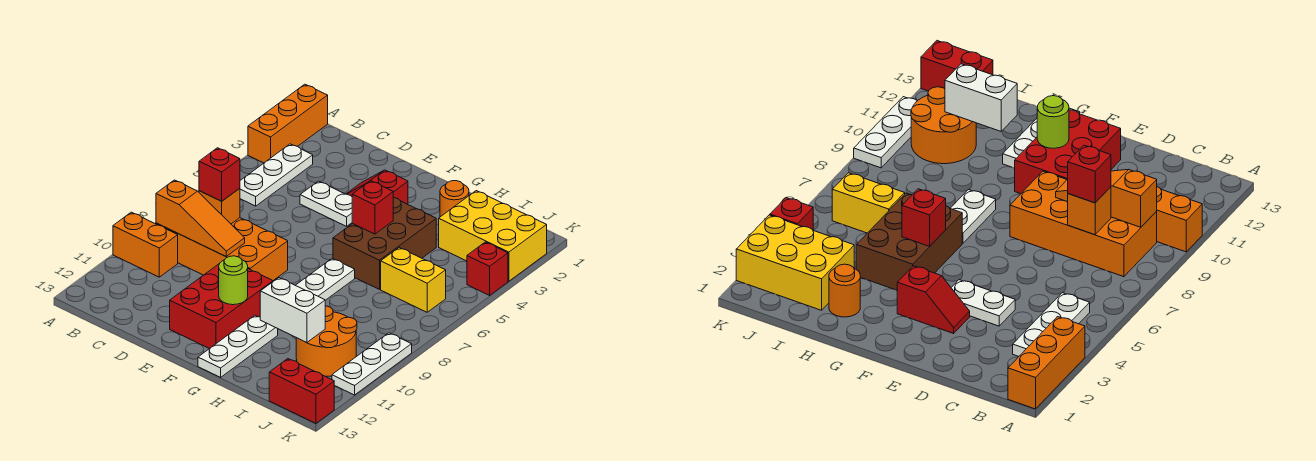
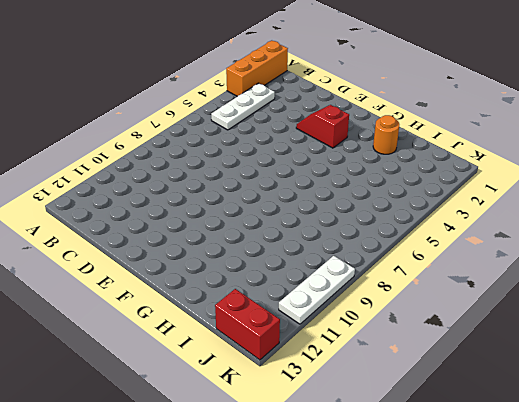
none -> orange 1x2 brick [113,212,178,277]
none -> orange 2x4 brick [156,218,288,281]
none -> white 1x2 plate [300,181,352,226]

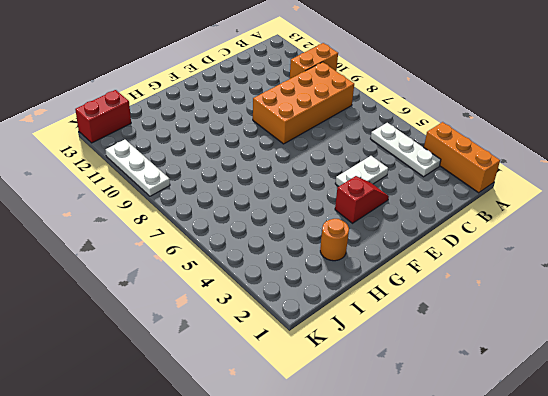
none -> red 2x3 brick [170,263,273,349]
none -> brown 2x3 brick [333,198,436,289]
none -> white 1x2 plate [296,258,355,300]

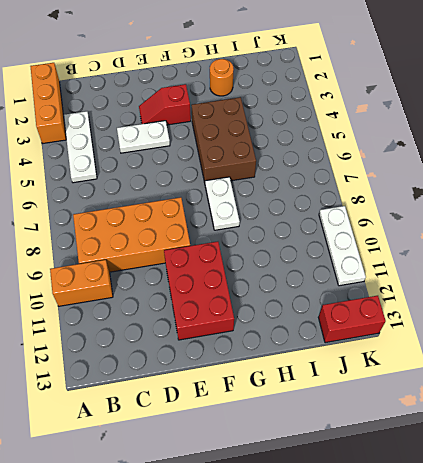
none -> white 1x3 plate [198,315,278,377]
none -> yellow 2x3 brick [439,191,547,281]
none -> yellow 1x2 brick [381,248,446,312]

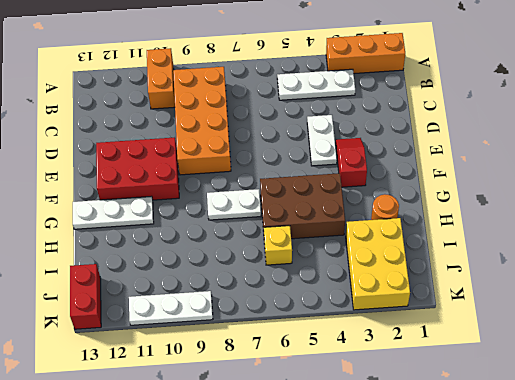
yellow 1x1 brick [264,226,292,265] -> yellow 1x2 brick [381,248,446,312]
none -> orange 2x2 round brick [296,306,357,376]
none -> red 1x1 brick [467,242,508,295]
none -> orange 1x3 slope [156,180,245,256]

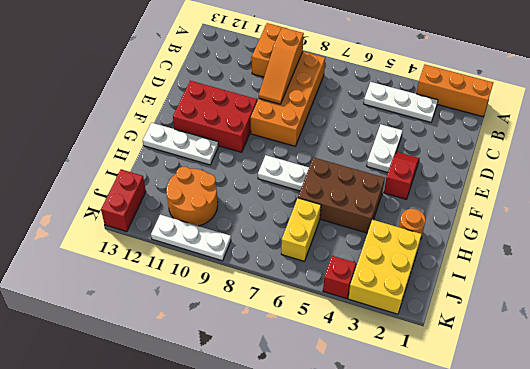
none -> orange 1x1 brick [199,188,240,224]
none -> lime 1x1 round brick [219,256,248,305]
none -> red 1x1 brick [352,181,393,234]

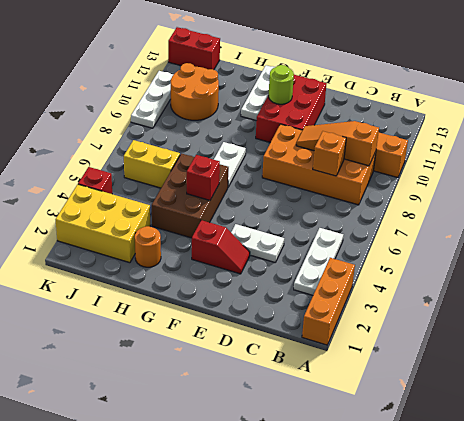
none -> white 1x2 brick [260,278,325,343]
none -> red 1x1 brick [199,148,240,201]

